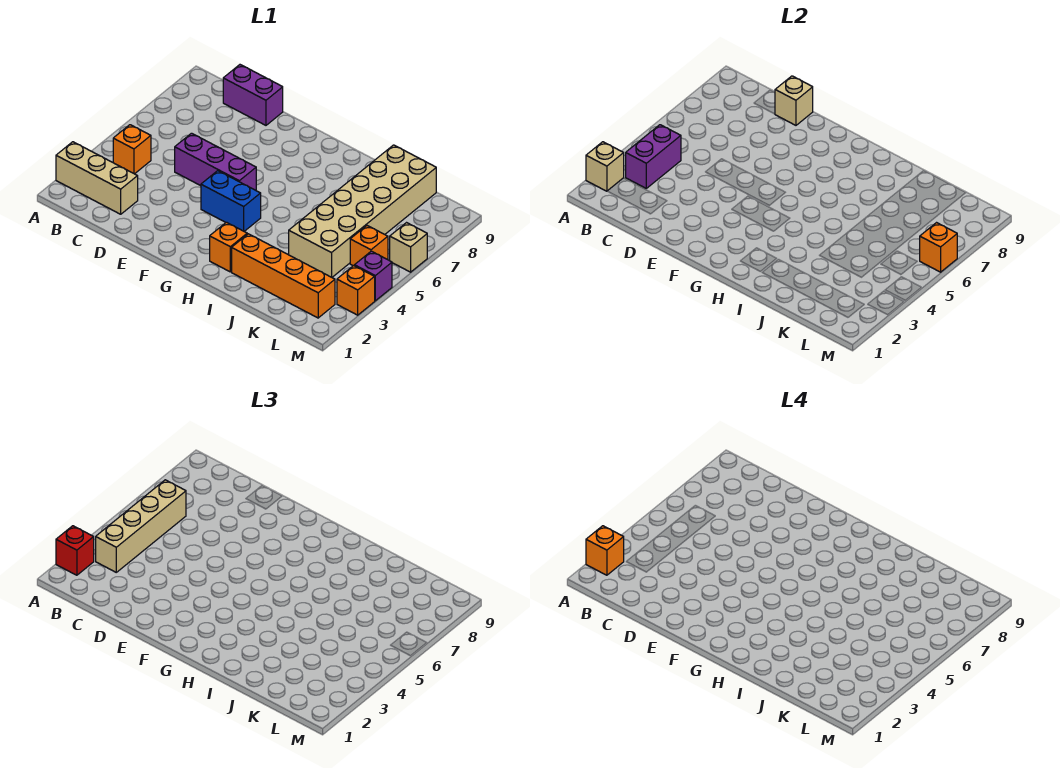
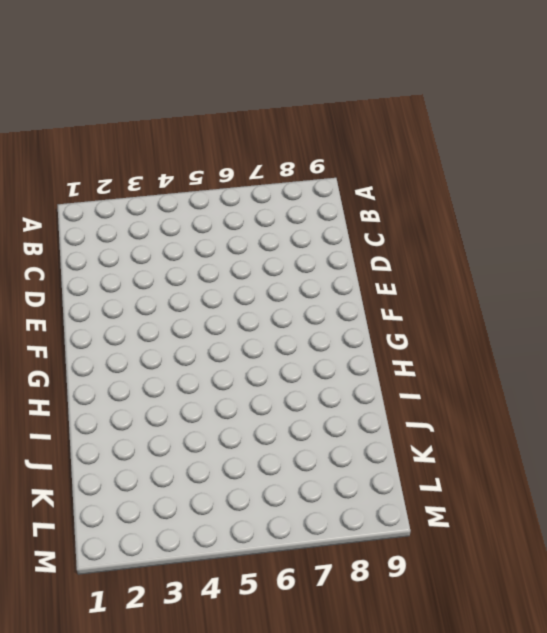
none -> tan 1x3 brick [56,142,138,214]
none -> orange 1x1 brick [113,125,151,174]
none -> purple 1x2 brick [223,65,283,125]

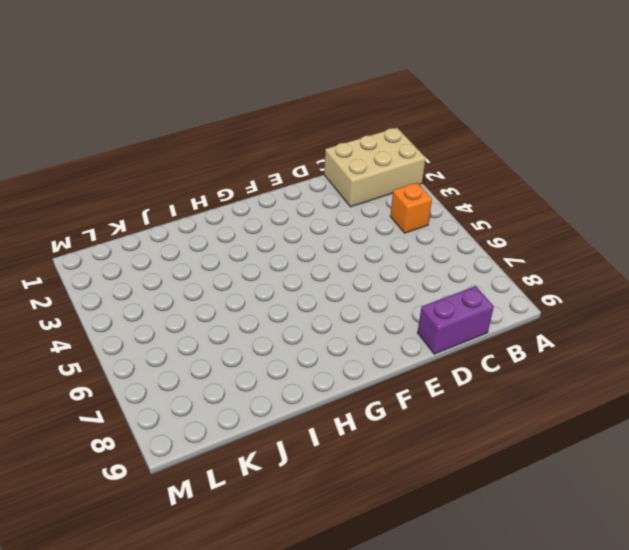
tan 2x3 brick [324,128,426,207] -> tan 1x3 brick [56,142,138,214]
none -> purple 1x3 brick [175,133,256,190]
none -> blue 1x2 brick [201,171,261,231]
none -> orange 1x1 brick [210,222,247,272]

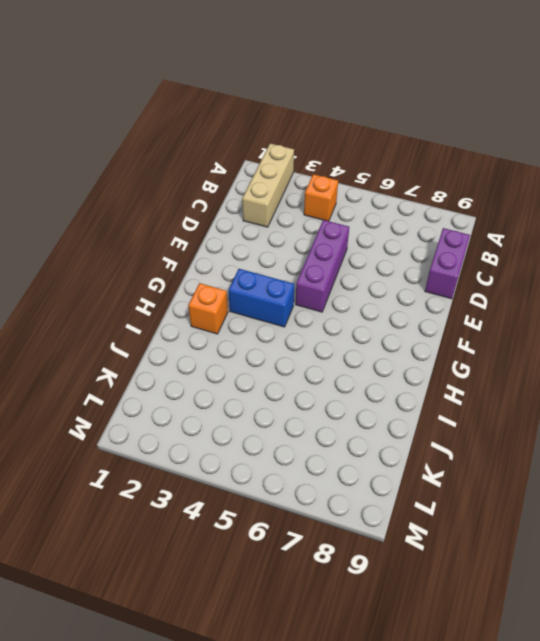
blue 1x2 brick [228,269,294,327] -> blue 1x2 brick turned to [201,171,261,231]
none -> orange 1x4 brick [232,234,335,318]
none -> tan 2x6 brick [289,145,436,277]
none -> orange 1x1 brick [350,226,388,266]

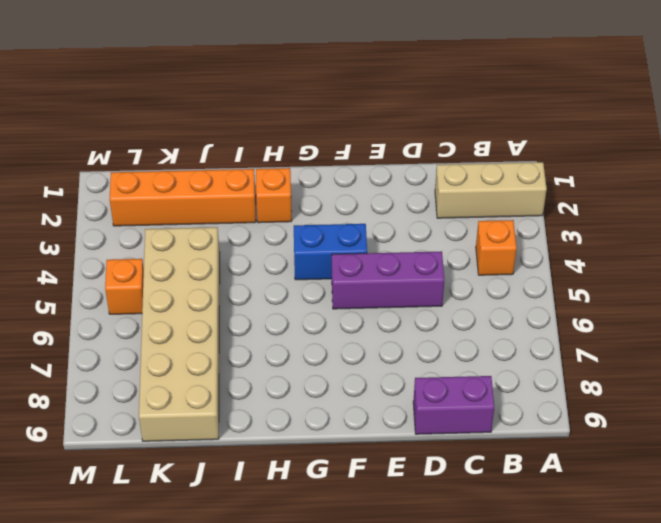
none -> orange 1x1 brick [337,266,375,315]
none -> purple 1x1 brick [354,251,392,301]
none -> tan 1x1 brick [390,223,427,272]

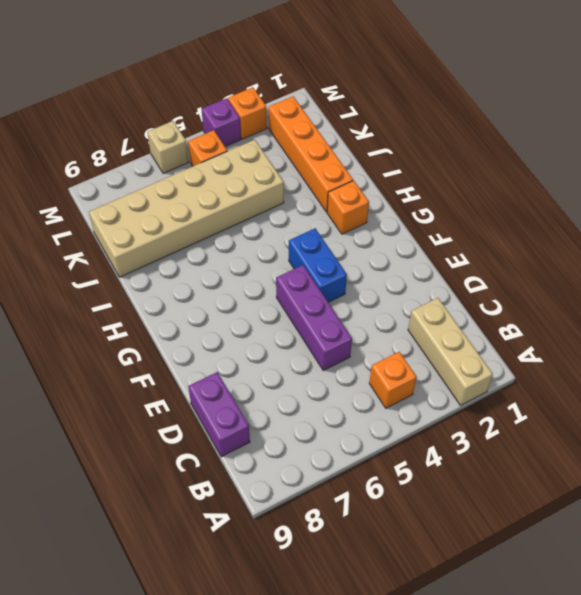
none -> tan 1x1 brick [586,142,624,191]
none -> purple 1x2 brick [626,125,681,188]
none -> tan 1x1 brick [775,76,813,125]

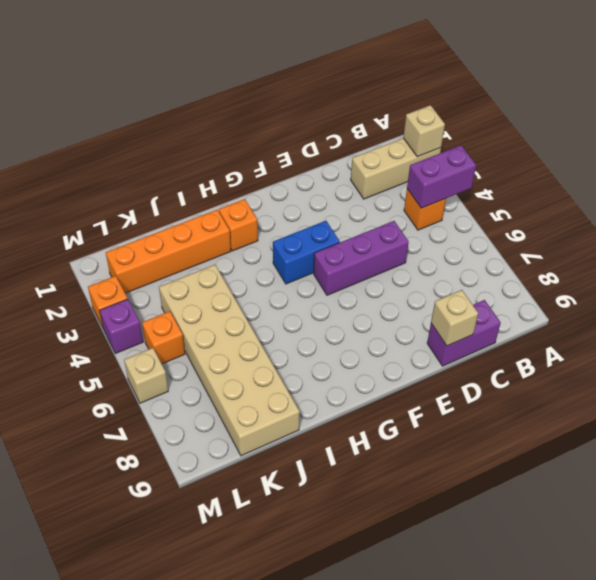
purple 1x2 brick [407,145,476,208] -> purple 1x2 brick turned to [626,125,681,188]
none -> orange 1x1 brick [920,223,957,272]
none -> red 1x1 brick [56,526,94,575]
none -> tan 1x4 brick [96,480,186,572]

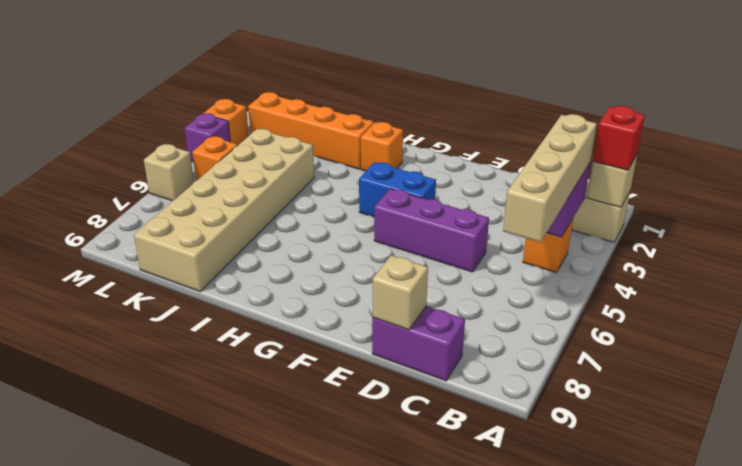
none -> orange 1x1 brick [920,223,957,272]
none -> orange 1x1 brick [586,526,624,575]

